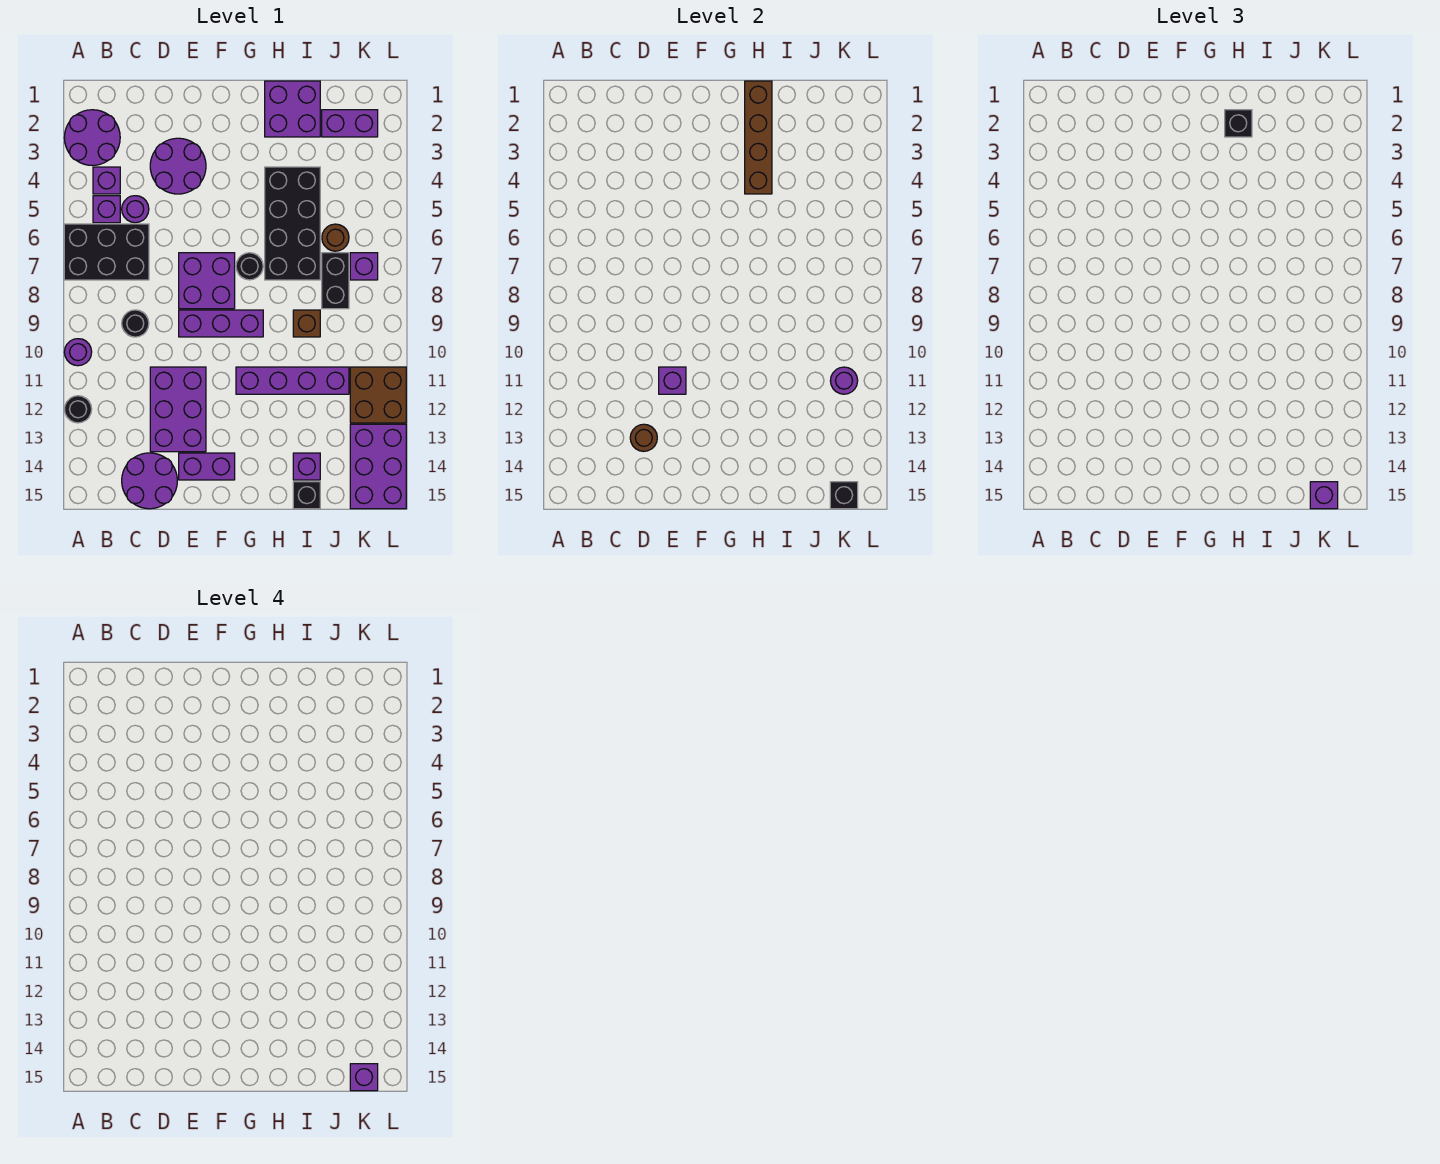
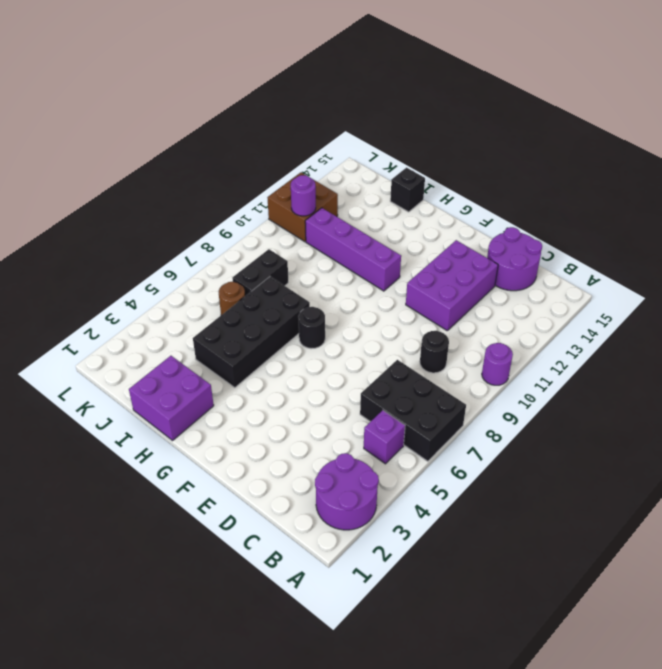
none -> black 1x1 round brick [64,396,92,423]
none -> purple 1x1 brick [93,167,120,194]
none -> purple 1x1 round brick [122,196,149,223]
none -> purple 2x2 round brick [150,138,206,194]

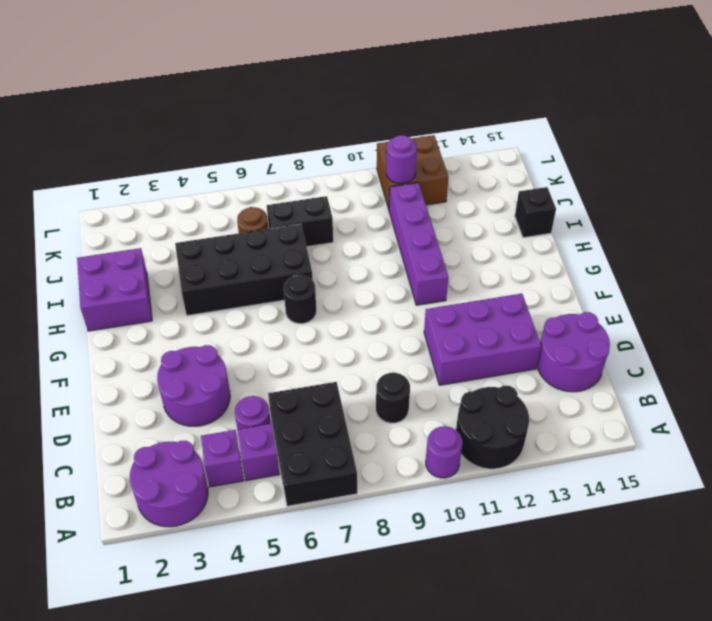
black 2x2 round brick [456,386,529,469] -> black 1x1 round brick [64,396,92,423]
none -> purple 2x2 brick [179,253,235,309]
none -> purple 1x3 brick [179,310,263,337]
none -> purple 1x2 brick [179,453,235,480]
none -> brown 1x1 brick [293,310,320,337]

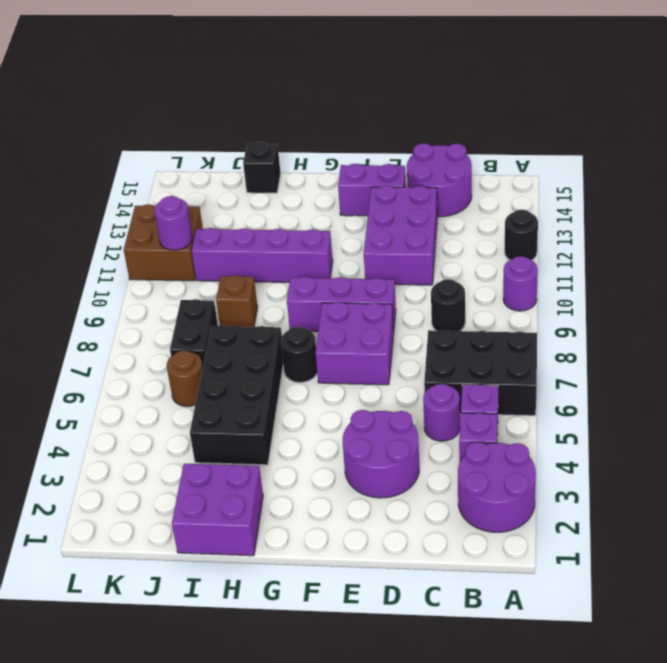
none -> purple 1x1 brick [293,453,320,480]
none -> purple 1x2 brick [322,110,378,137]
none -> purple 1x1 brick [350,253,378,280]
none -> purple 2x3 brick [350,424,406,509]

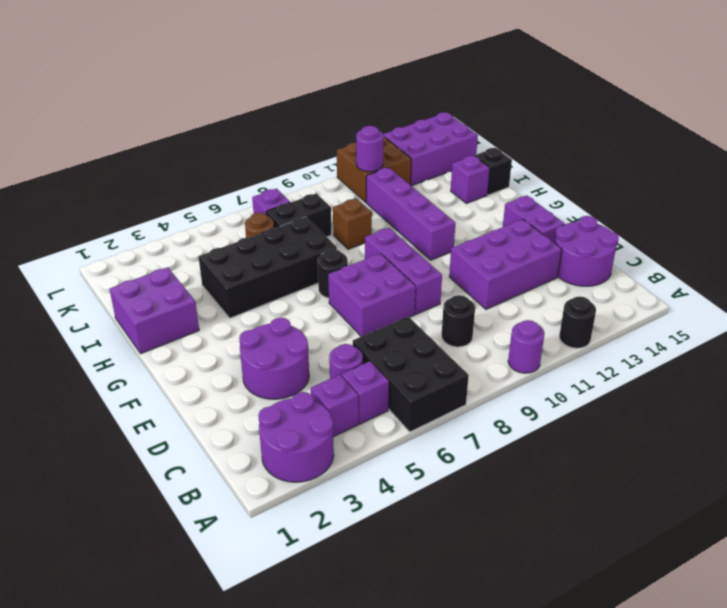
none -> purple 1x2 brick [322,110,378,137]
none -> brown 1x1 round brick [630,424,657,451]
none -> purple 1x1 brick [659,367,686,394]
none -> brown 1x4 brick [745,81,772,194]

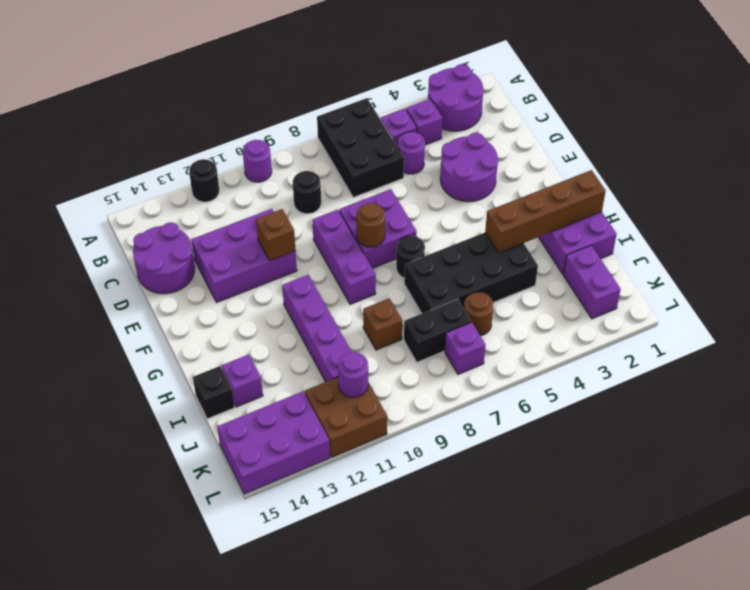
brown 1x1 brick [256,209,296,261] -> purple 1x1 brick [659,367,686,394]
brown 1x1 round brick [356,203,385,247] -> brown 1x1 round brick moved to [630,424,657,451]
none -> purple 1x2 brick [179,453,235,480]
none -> black 1x1 brick [830,482,858,509]
none -> black 1x1 brick [1225,110,1252,137]
none -> purple 1x1 brick [1310,482,1338,509]

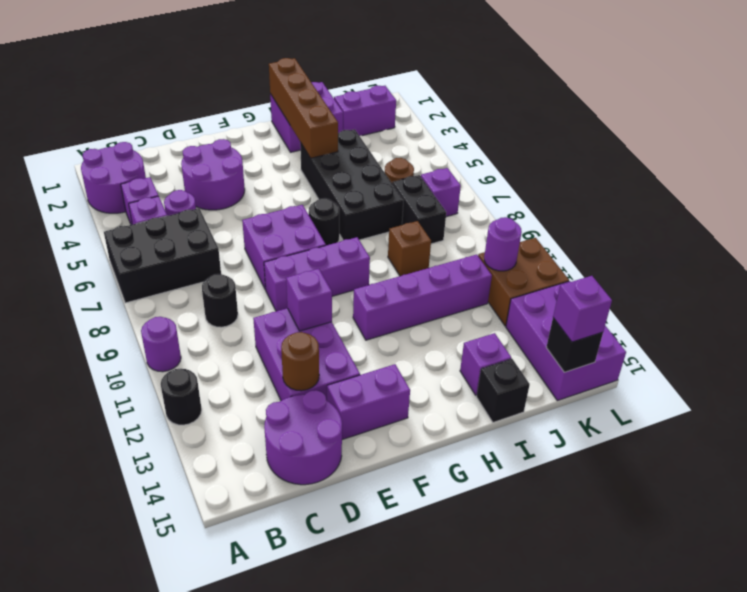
none -> black 1x1 brick [1225,110,1252,137]
none -> purple 1x1 brick [350,1064,378,1091]

